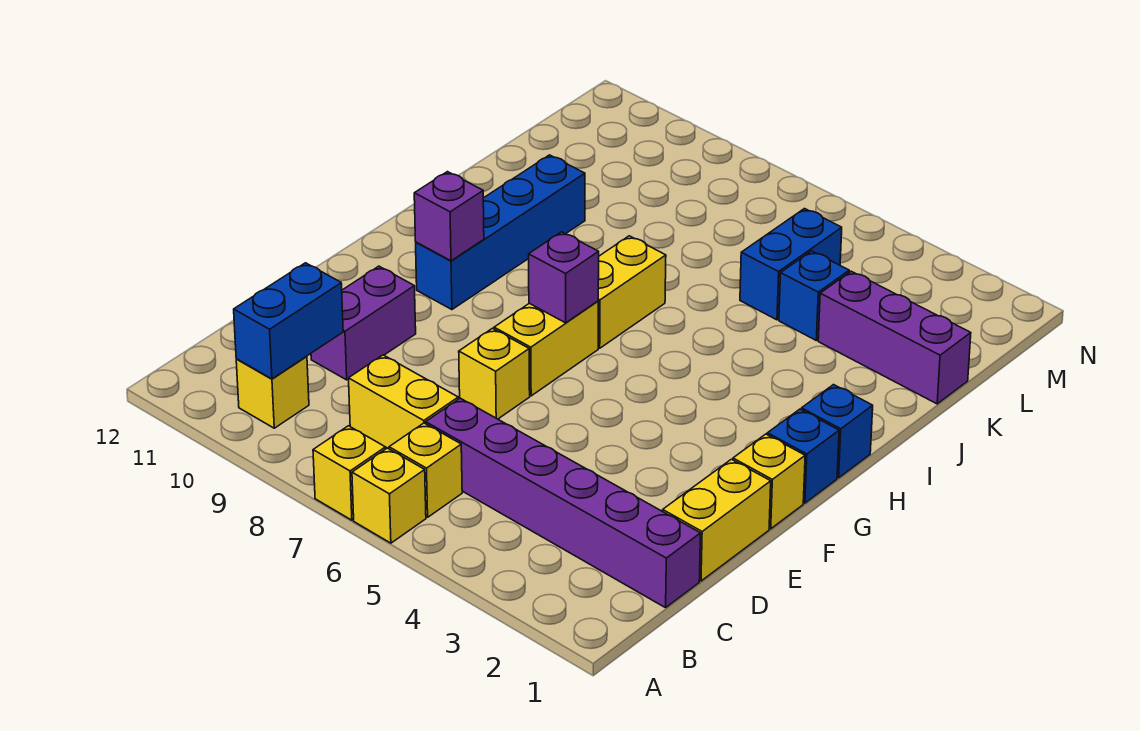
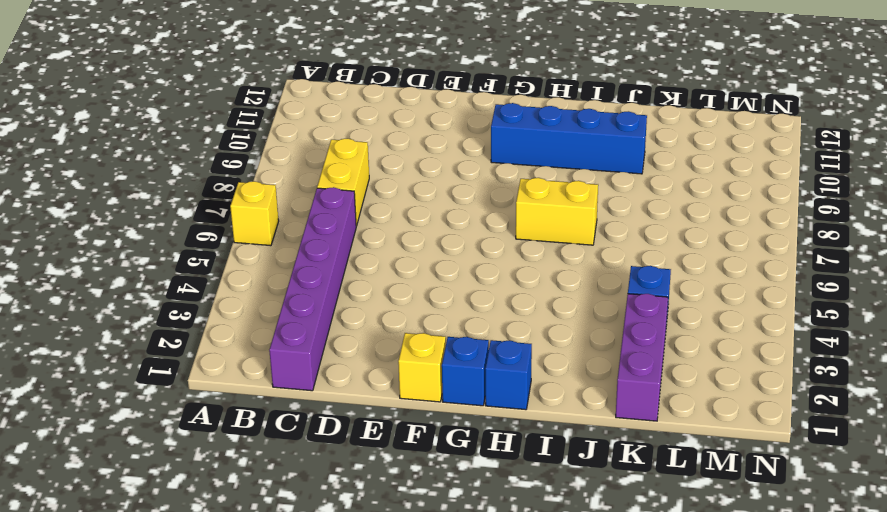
none -> yellow 1x1 brick [313,426,386,520]
none -> yellow 1x1 brick [389,423,462,517]
none -> yellow 1x1 brick [236,356,309,428]

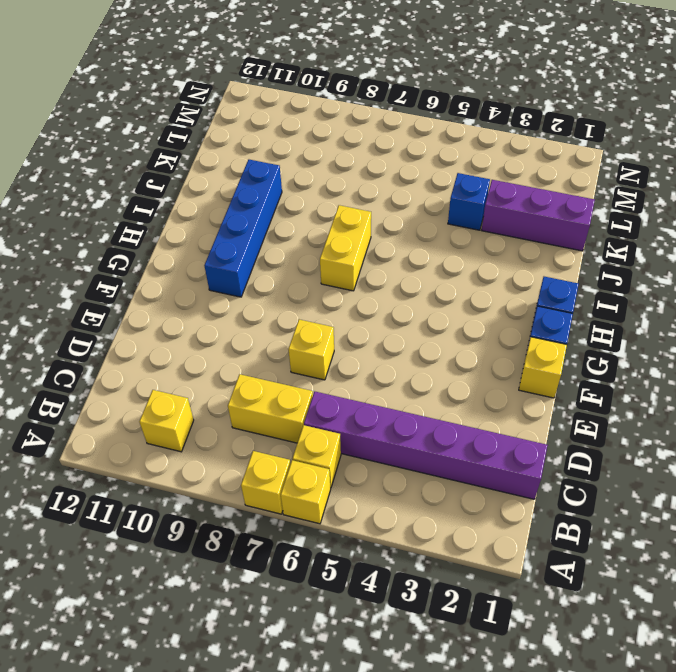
none -> yellow 1x2 brick [663,459,771,581]
none -> purple 1x2 brick [311,266,416,380]
none -> yellow 1x2 brick [494,301,598,396]

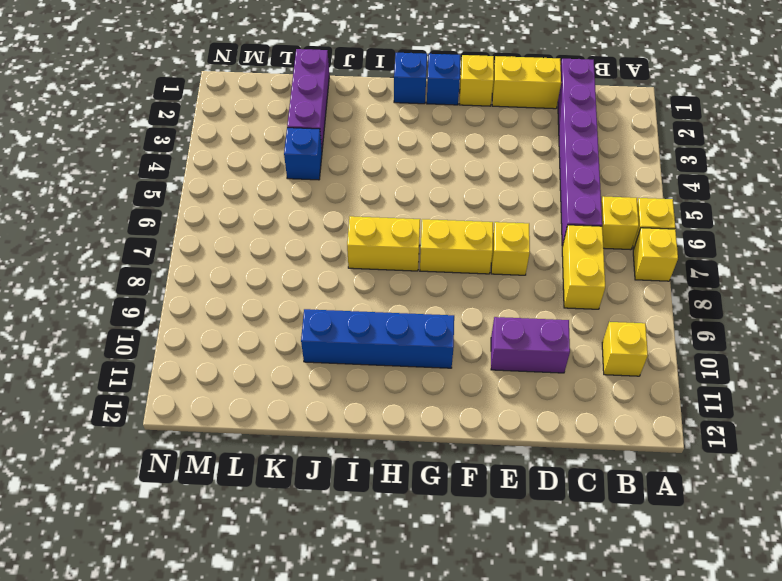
none -> blue 1x2 brick [740,209,842,320]
none -> blue 1x2 brick [234,263,343,379]
none -> purple 1x1 brick [529,232,599,323]

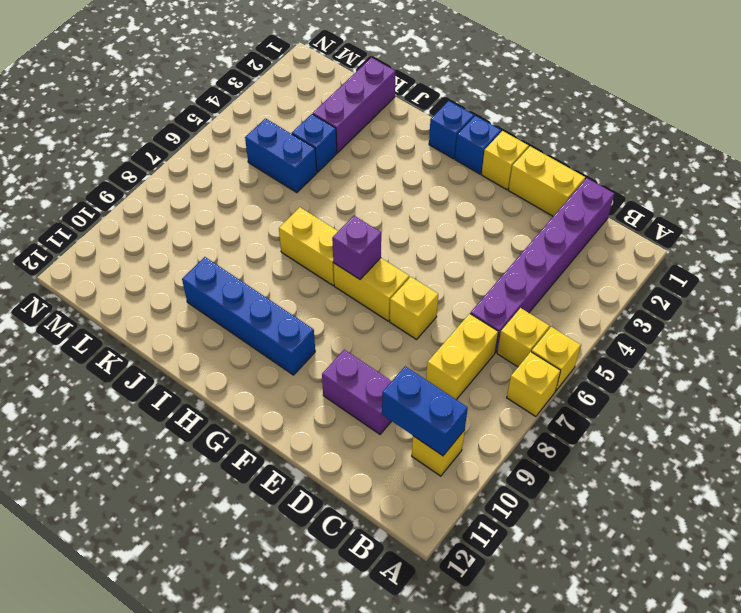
none -> purple 1x1 brick [414,172,484,261]

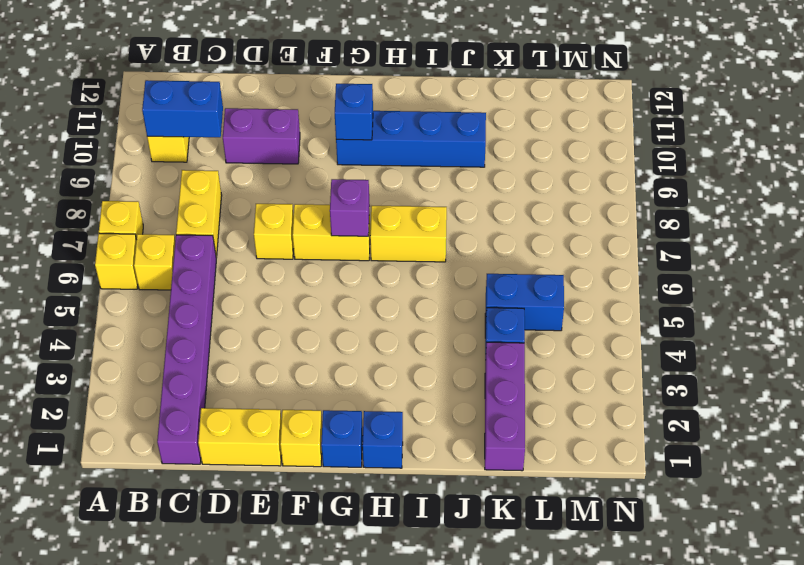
blue 1x1 brick [335,84,373,140] -> purple 1x1 brick [414,172,484,261]

